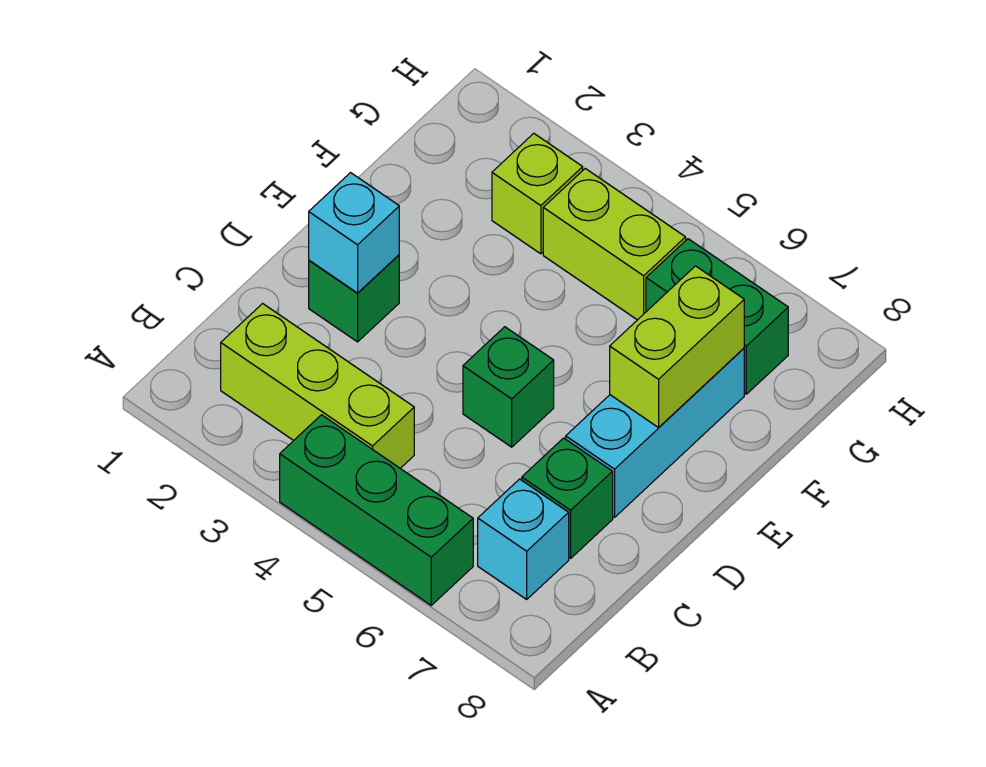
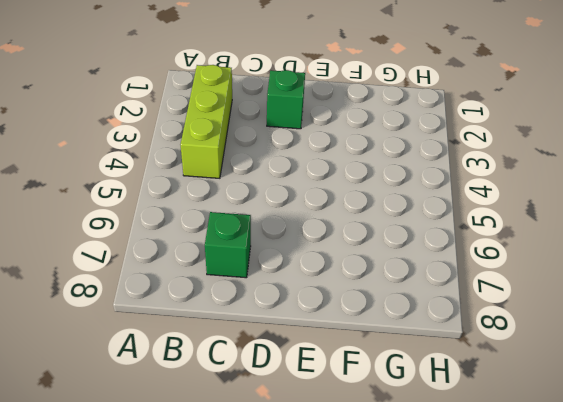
none -> green 1x3 brick [280,415,473,605]
none -> cyan 1x1 brick [478,479,569,599]
none -> green 1x1 brick [463,327,554,447]

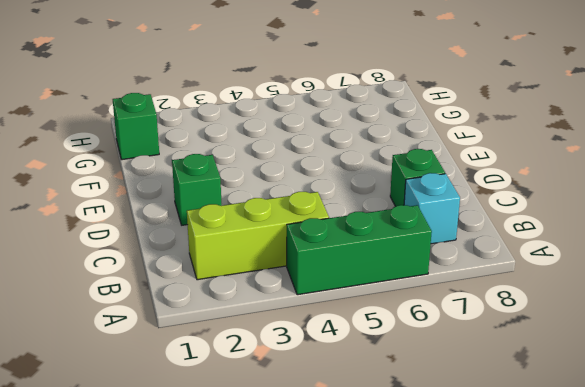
green 1x1 brick [113,93,159,160] -> green 1x1 brick moved to [463,327,554,447]
none -> cyan 1x3 brick [566,348,744,517]
none -> lime 1x1 brick [492,133,583,254]
none -> lime 1x2 brick [543,169,686,320]

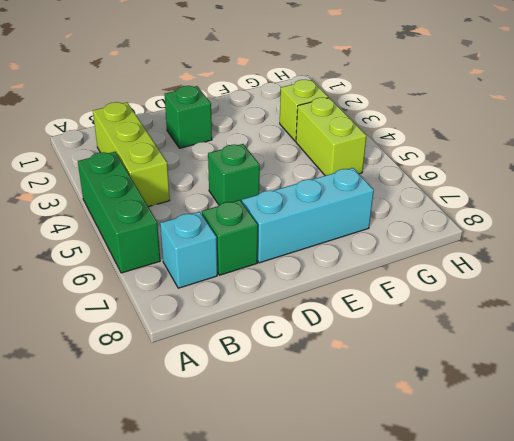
none -> green 1x2 brick [646,239,788,394]
none -> cyan 1x1 brick [309,173,399,293]
none -> lime 1x2 brick [610,266,744,427]

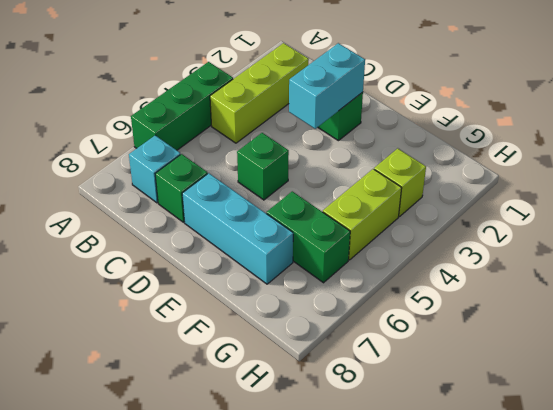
cyan 1x2 brick [289,43,365,129] -> cyan 1x1 brick [309,173,399,293]
green 1x2 brick [267,191,350,283] -> green 1x2 brick turned to [646,239,788,394]
none -> lime 1x2 brick [610,266,744,427]

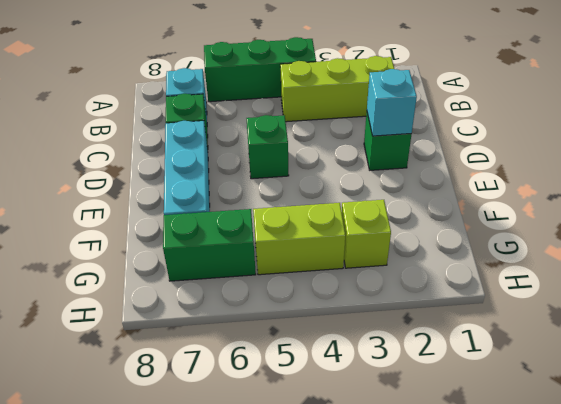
none -> lime 1x2 brick [610,266,744,427]

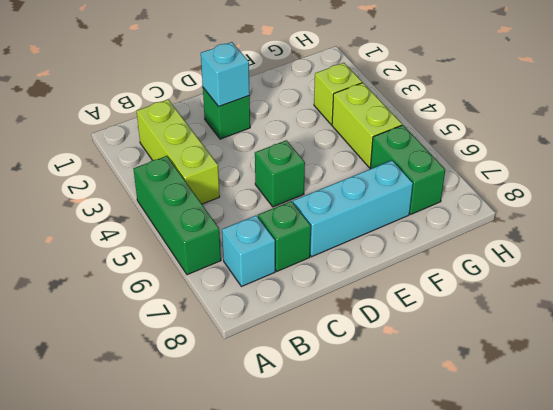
none -> lime 1x2 brick [610,266,744,427]

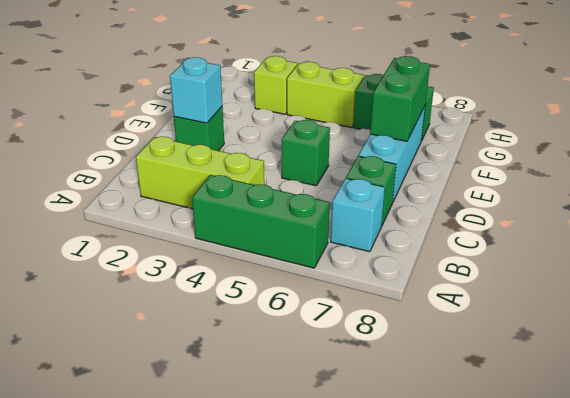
green 1x2 brick [370,56,430,141] -> lime 1x2 brick [610,266,744,427]

